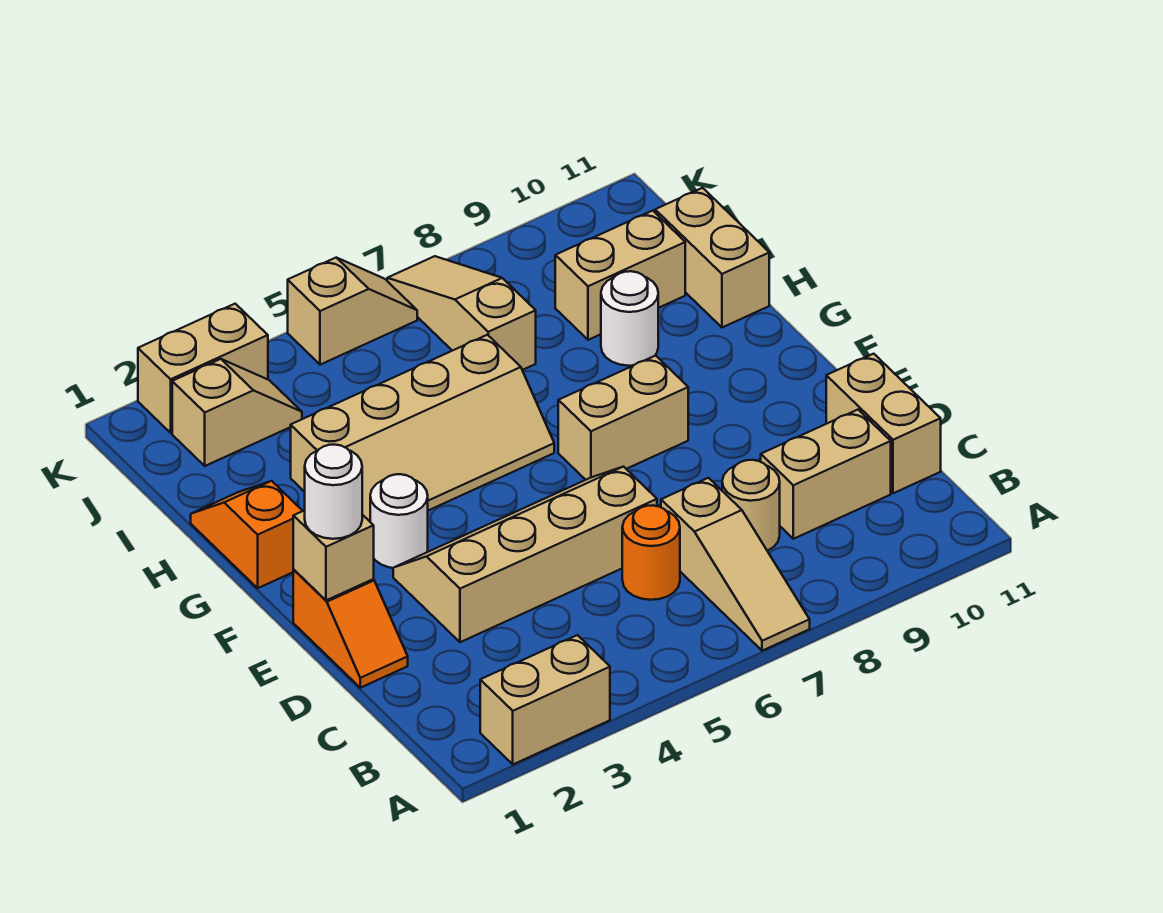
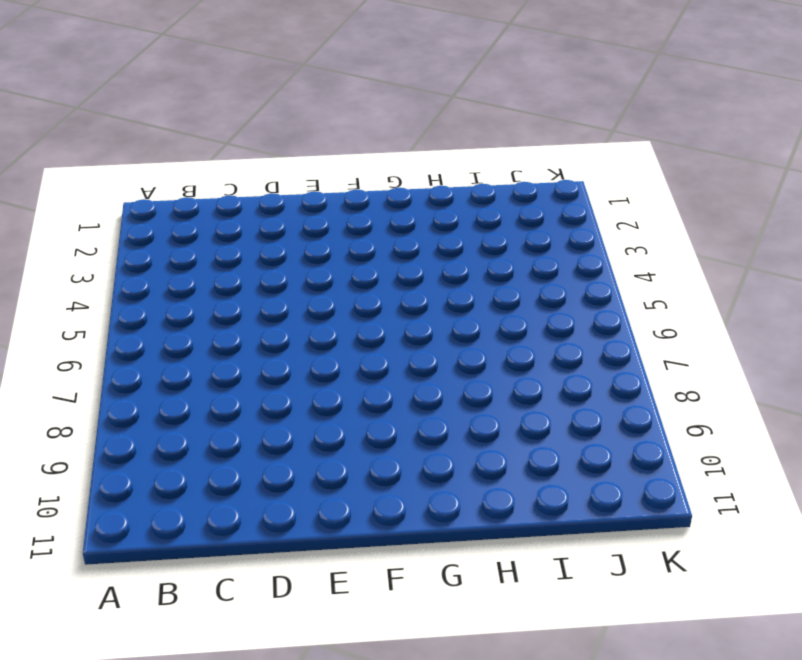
none -> tan 1x2 brick [480,635,610,764]
none -> tan 1x3 slope [661,478,810,651]
none -> orange 1x1 round brick [622,505,680,600]

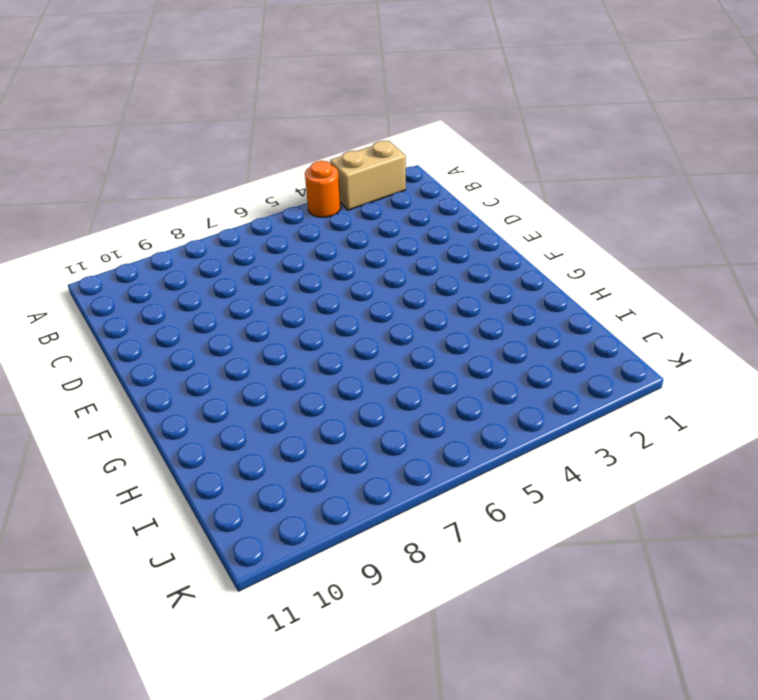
orange 1x1 round brick [305,161,341,217] -> orange 1x1 round brick moved to [622,505,680,600]
none -> tan 1x3 slope [661,478,810,651]
none -> tan 1x1 round brick [722,460,780,551]
none -> tan 1x2 brick [761,410,891,539]

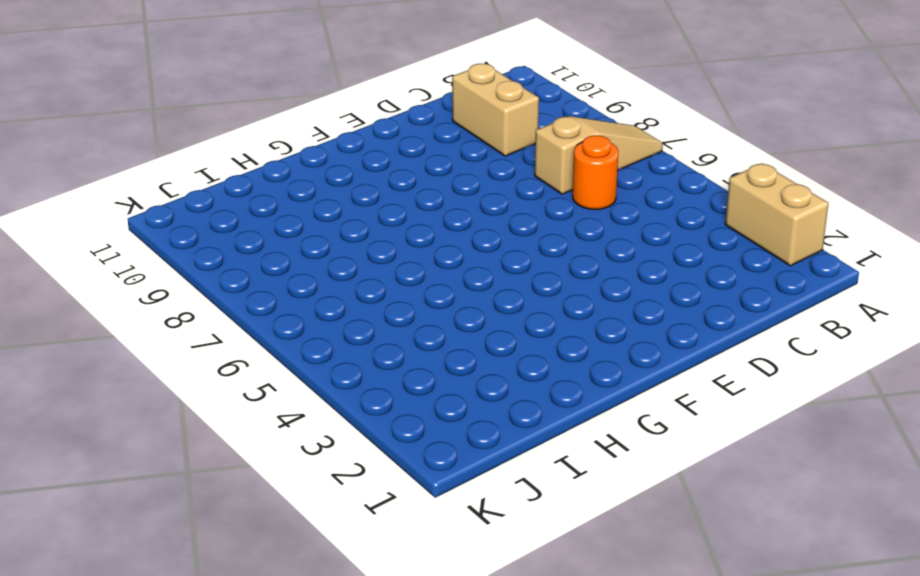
none -> tan 1x1 round brick [722,460,780,551]
none -> tan 1x2 brick [826,354,941,493]
none -> orange 1x2 slope [293,570,408,688]

